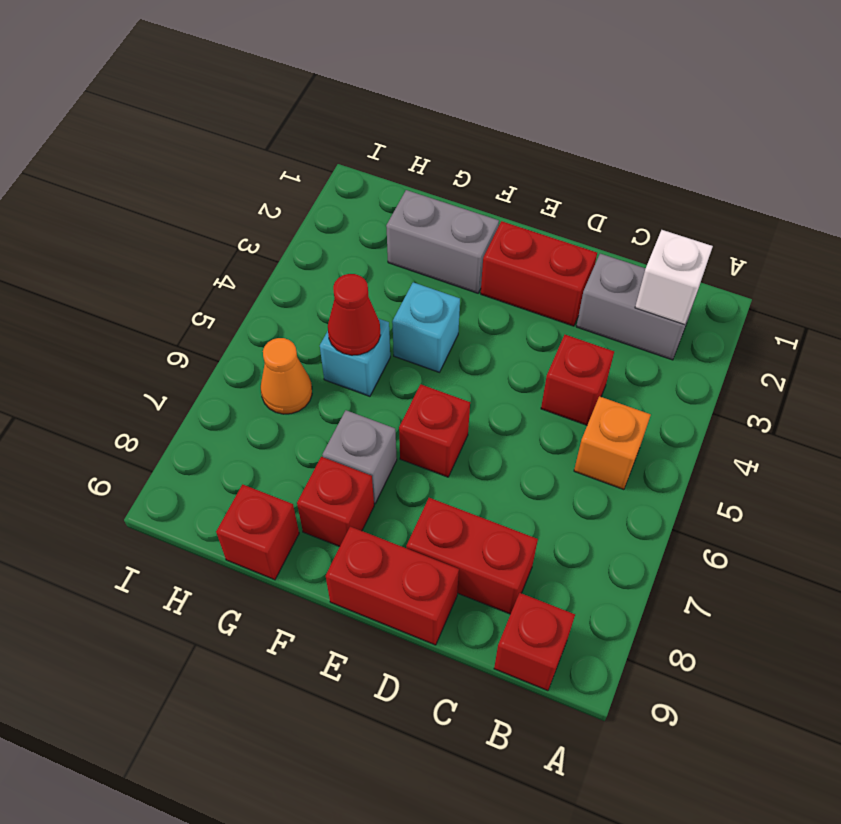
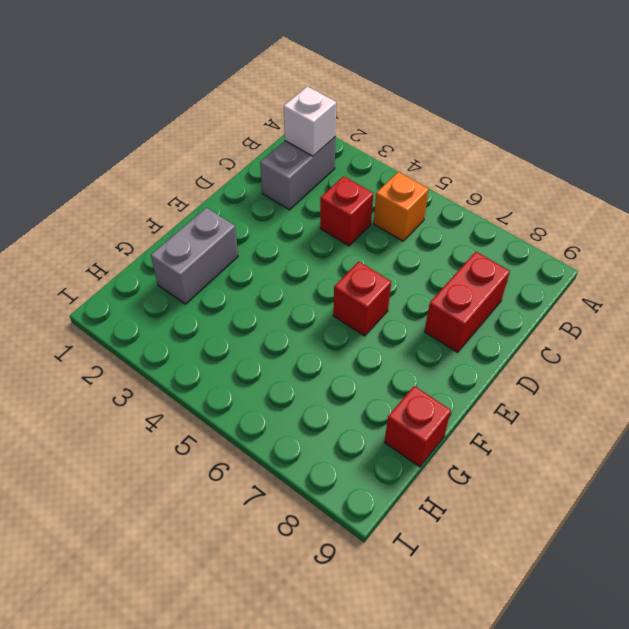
none -> red 1x1 brick [494,593,575,691]
none -> red 1x2 brick [481,221,597,326]
none -> red 1x2 brick [326,527,459,645]

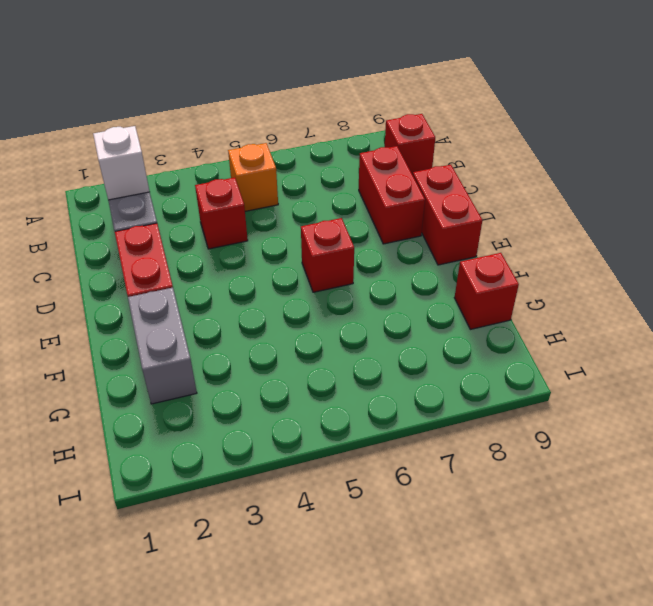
none -> cyan 1x1 brick [392,282,460,372]
none -> grey 1x1 brick [322,410,397,504]
none -> red 1x1 brick [297,457,374,547]

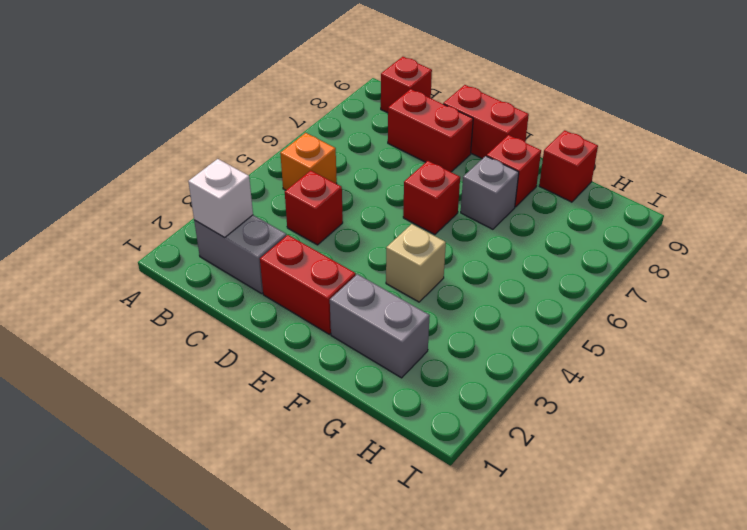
tan 1x1 brick [386,224,446,302] -> cyan 1x1 brick [392,282,460,372]
none -> cyan 1x1 brick [320,318,390,396]
none -> orange 1x1 cone [261,338,312,414]
none -> red 1x1 cone [328,274,380,355]

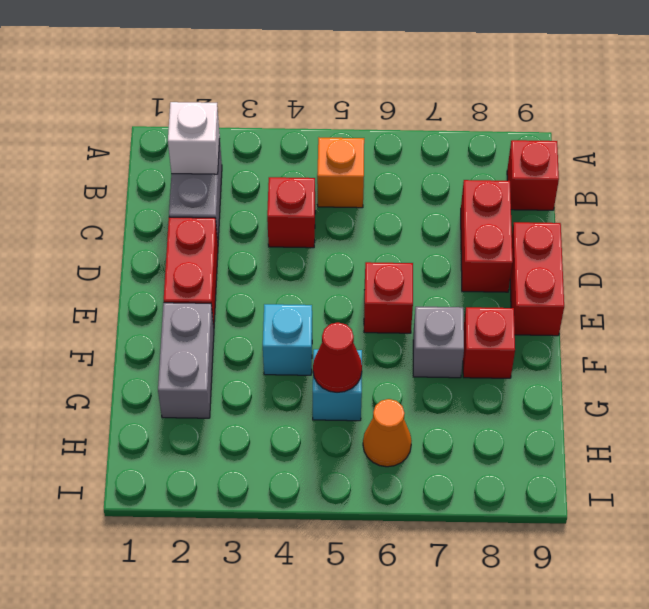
none -> red 1x1 brick [216,484,299,580]

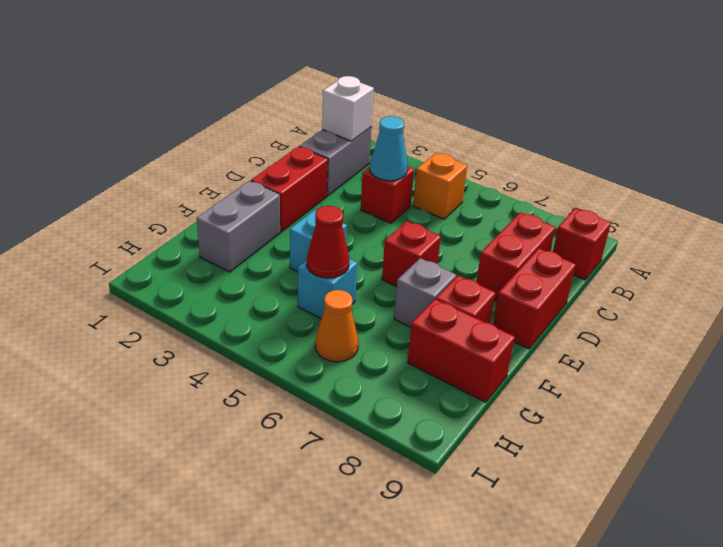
cyan 1x1 cone [370,116,408,181] -> none
red 1x2 brick [407,299,515,402] -> red 1x1 brick [216,484,299,580]

